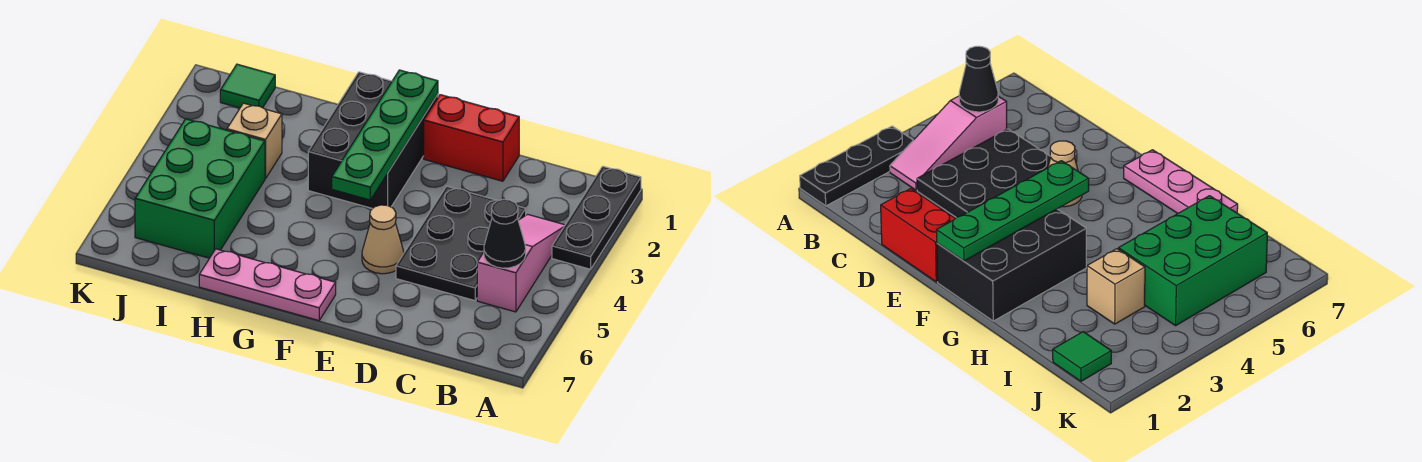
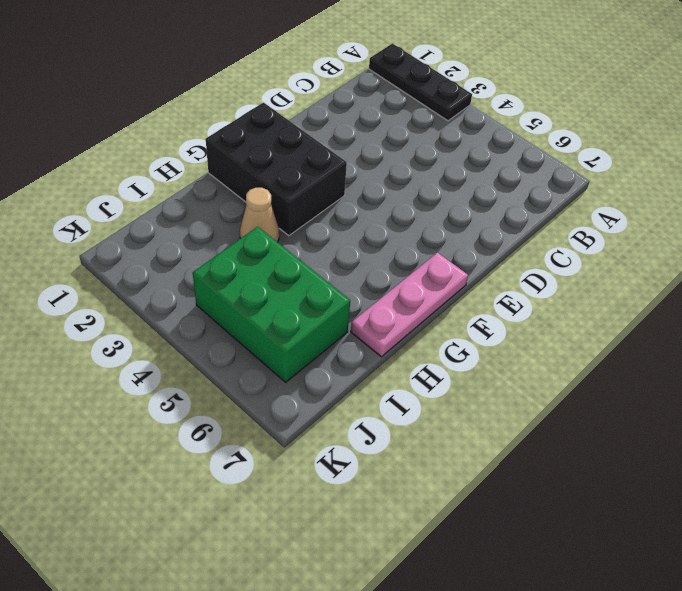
tan 1x1 cone [240,188,279,242] -> tan 1x1 cone moved to [362,205,404,274]
none -> pink 1x3 slope [477,214,565,312]
none -> black 2x3 plate [396,186,526,301]
none -> red 1x2 brick [424,95,519,181]

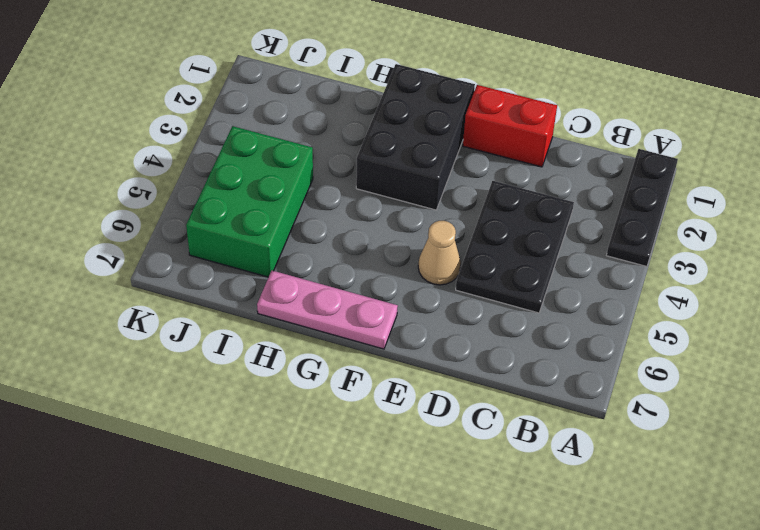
none -> pink 1x3 slope [477,214,565,312]
none -> tan 1x1 brick [227,103,282,179]
none -> green 1x1 tile [220,64,275,108]

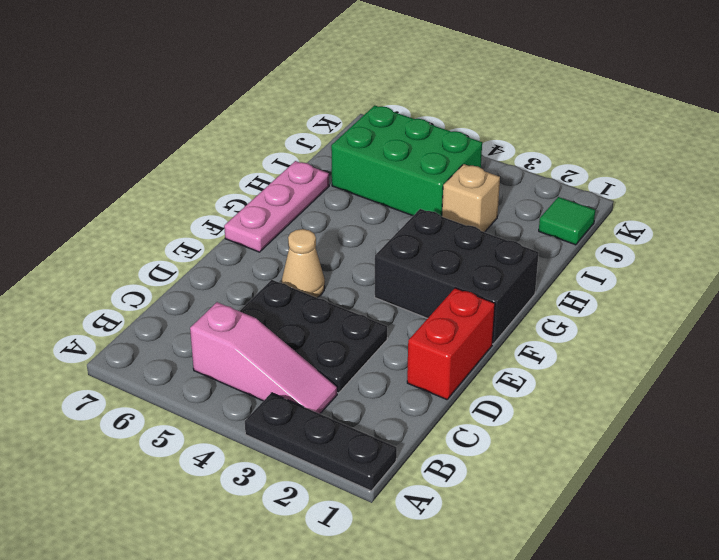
none -> black 1x1 cone [484,200,526,268]
none -> green 1x4 plate [332,70,438,200]

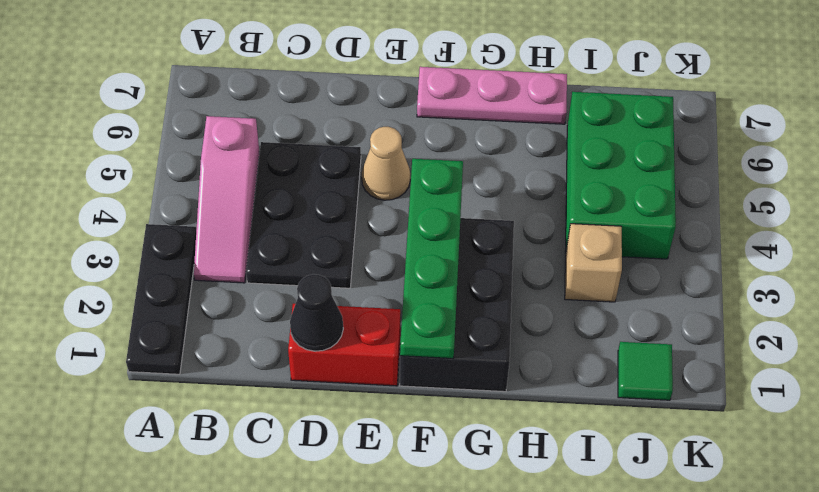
black 1x1 cone [290,274,343,351] -> black 1x1 cone moved to [484,200,526,268]

